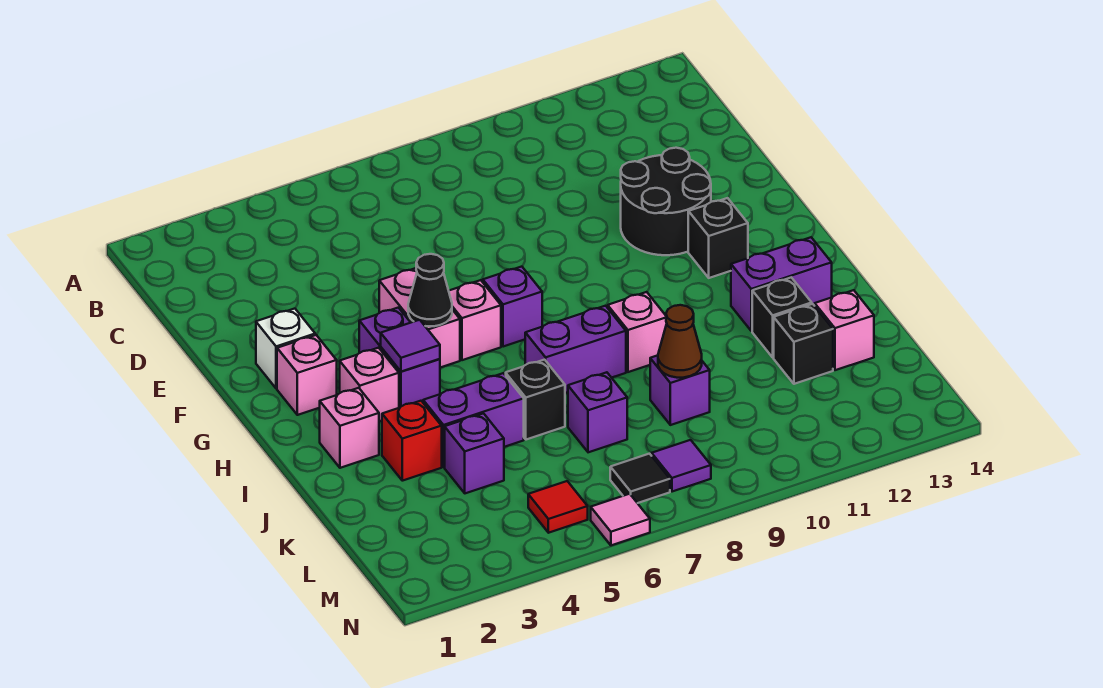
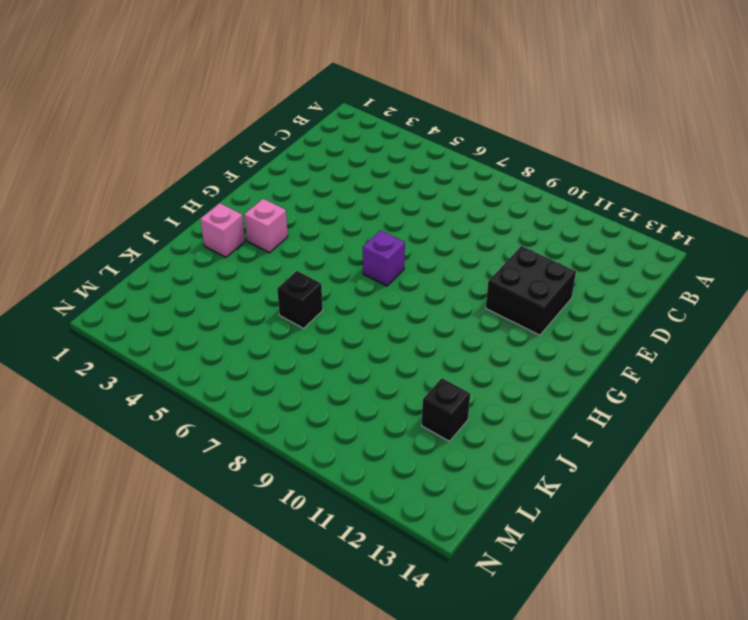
black 2x2 brick [486,246,576,335] -> black 2x2 round brick [621,148,711,255]
none -> white 1x1 brick [256,309,315,389]
none -> pink 1x2 brick [379,268,460,368]
none -> pink 1x1 brick [277,335,337,415]

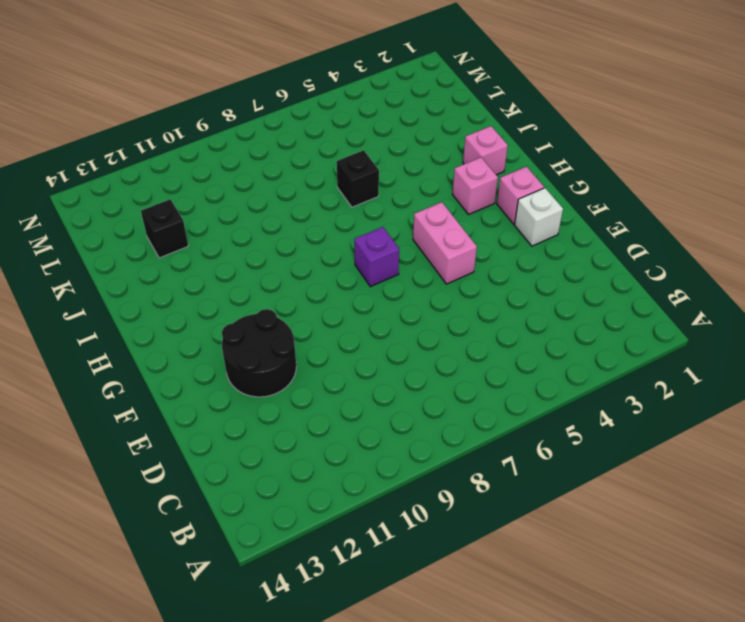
none -> purple 1x2 brick [359,308,440,408]
none -> pink 1x1 brick [449,280,501,360]
none -> black 1x1 brick [688,198,748,278]

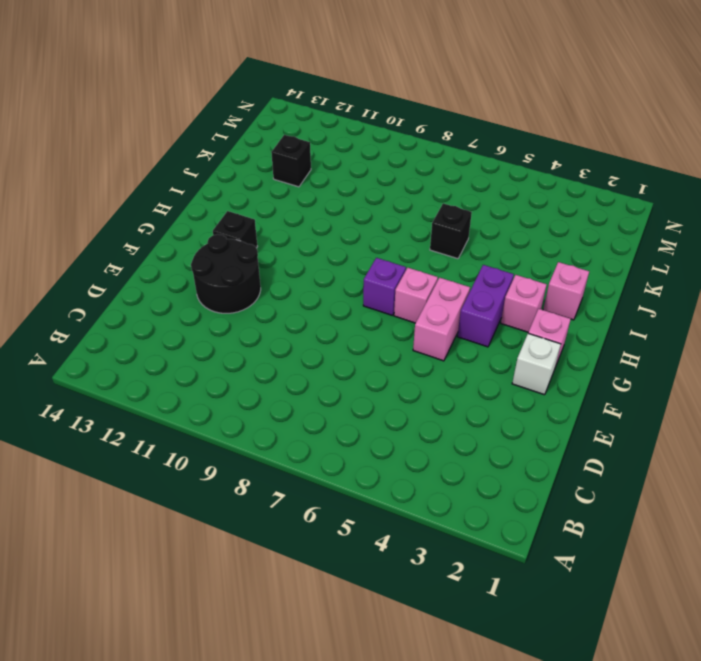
none -> purple 1x2 brick [525,306,626,393]
none -> pink 1x1 brick [608,292,667,372]
none -> purple 1x2 brick [731,237,832,331]

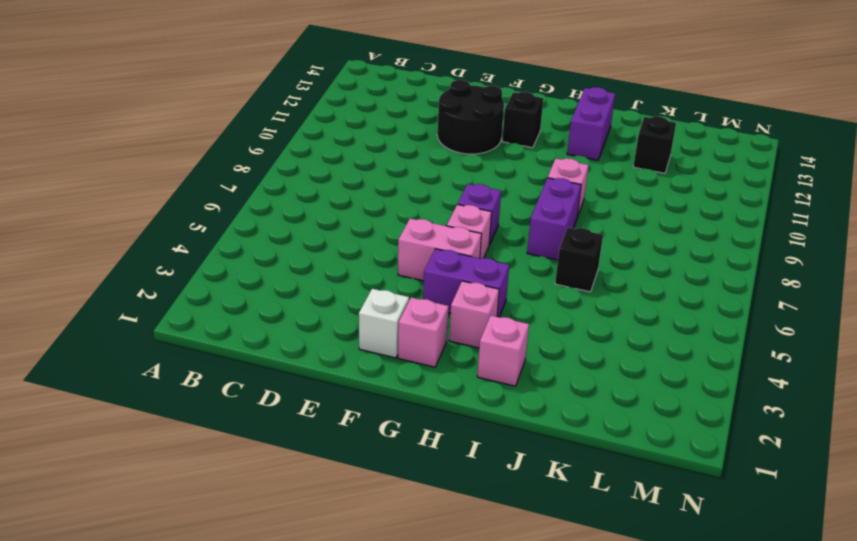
none -> red 1x1 brick [382,401,442,481]
none -> purple 1x2 brick [423,373,524,467]
none -> black 1x1 brick [752,277,812,357]

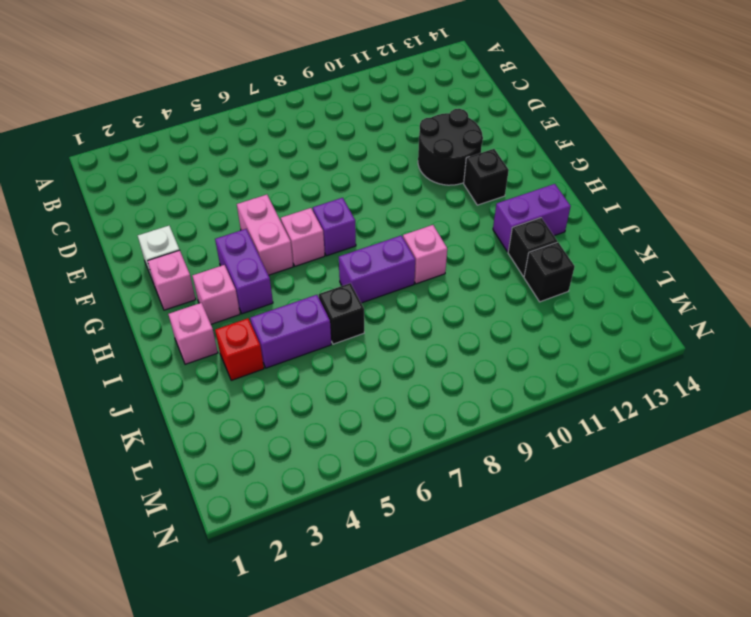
none -> purple 1x1 brick [445,413,504,493]
none -> purple 1x1 brick [568,372,627,452]
none -> purple 1x1 brick [650,355,710,425]

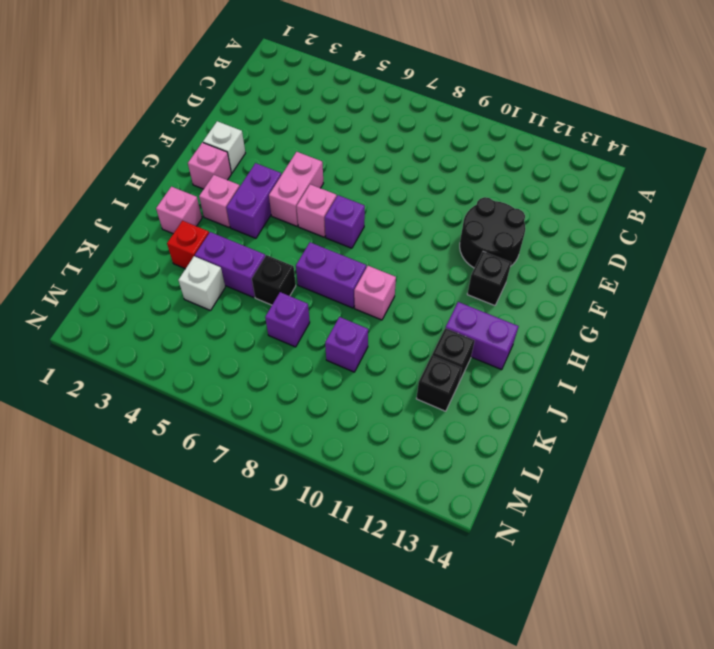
white 1x1 brick [178,256,225,311] -> purple 1x1 brick [445,413,504,493]
none -> pink 1x1 brick [815,290,874,370]
none -> red 1x1 tile [528,481,588,533]
none -> black 1x1 tile [610,454,670,503]

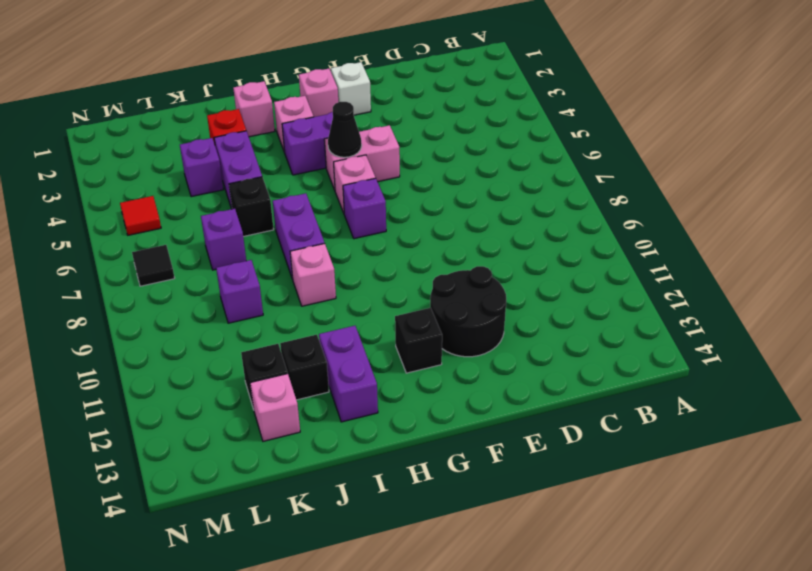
none -> purple 1x1 tile [652,440,711,492]
none -> pink 1x1 tile [591,494,650,545]
none -> purple 1x1 tile [381,320,440,372]

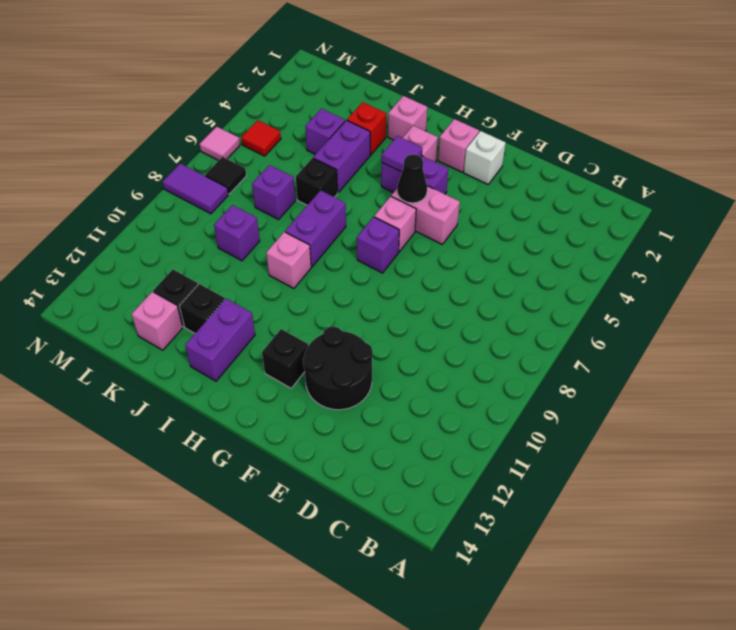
purple 1x2 tile [162,163,228,214] -> purple 1x1 tile [652,440,711,492]
none -> brown 1x1 cone [658,305,702,378]

